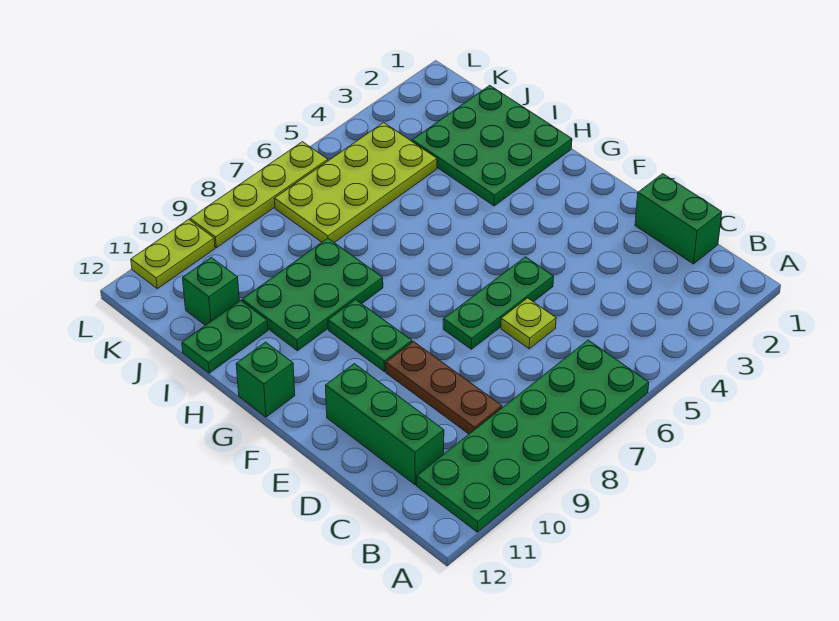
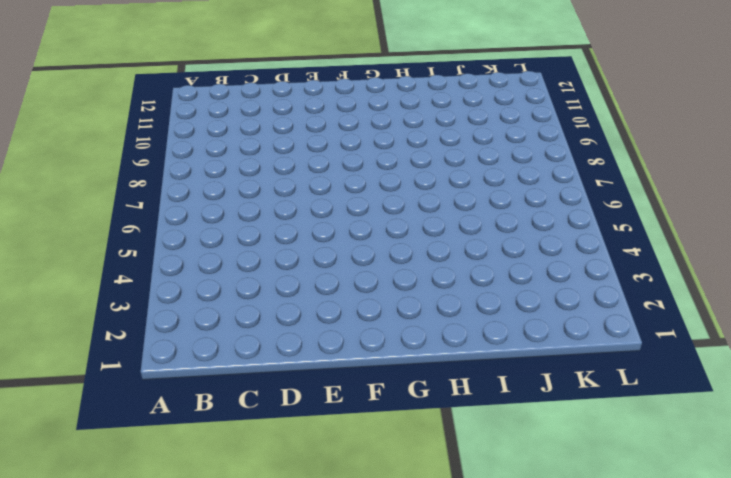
none -> green 2x6 plate [417,340,649,532]
none -> green 1x2 brick [635,174,722,264]
none -> brown 1x3 plate [386,342,502,434]

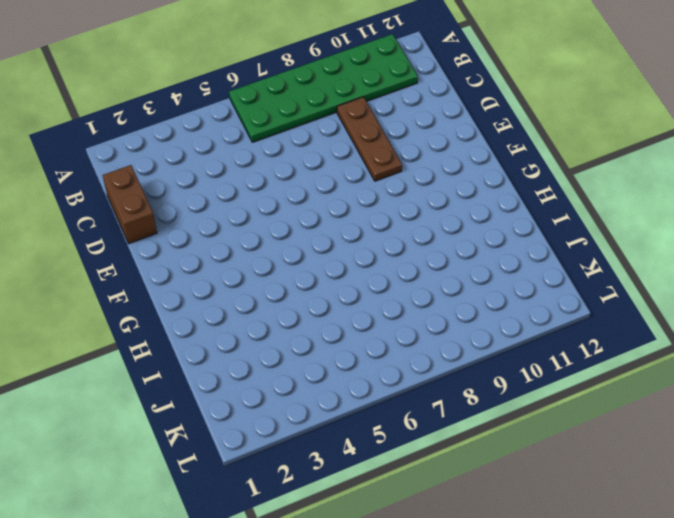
brown 1x2 brick [103,165,157,244] -> green 1x2 brick [635,174,722,264]
none -> green 1x3 brick [325,364,444,485]
none -> lime 1x1 plate [501,298,556,349]
none -> green 1x3 plate [443,257,554,349]

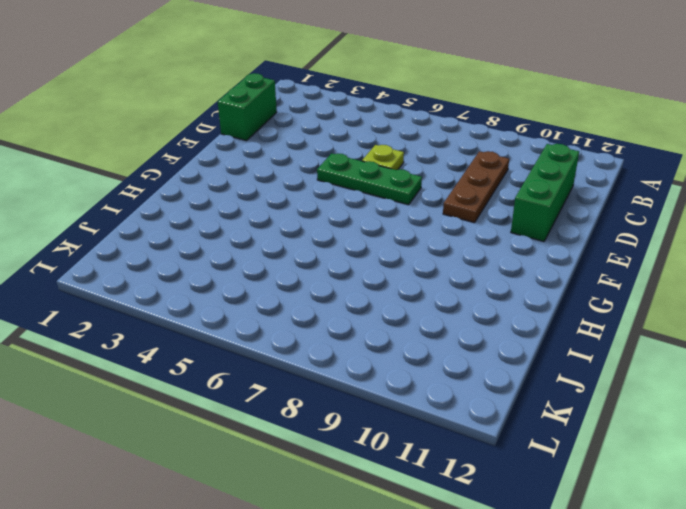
none -> green 2x6 plate [417,340,649,532]
none -> green 1x2 plate [328,300,412,372]
none -> green 1x1 brick [236,342,295,417]

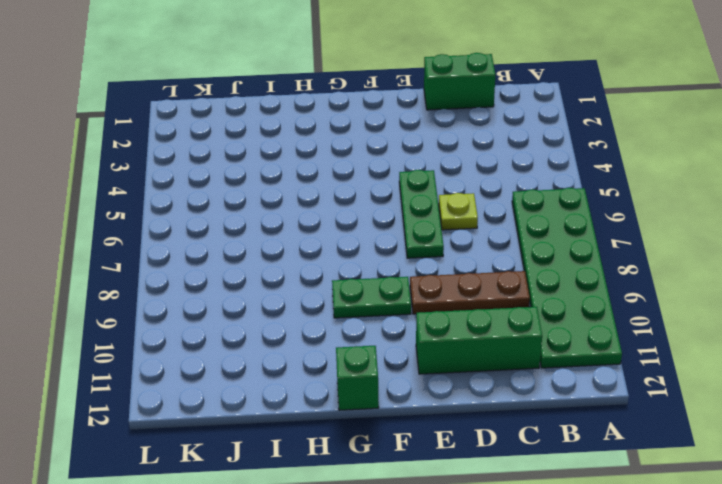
none -> green 3x3 plate [412,85,572,206]
none -> green 2x3 plate [242,238,383,351]
none -> green 1x2 plate [182,300,268,373]

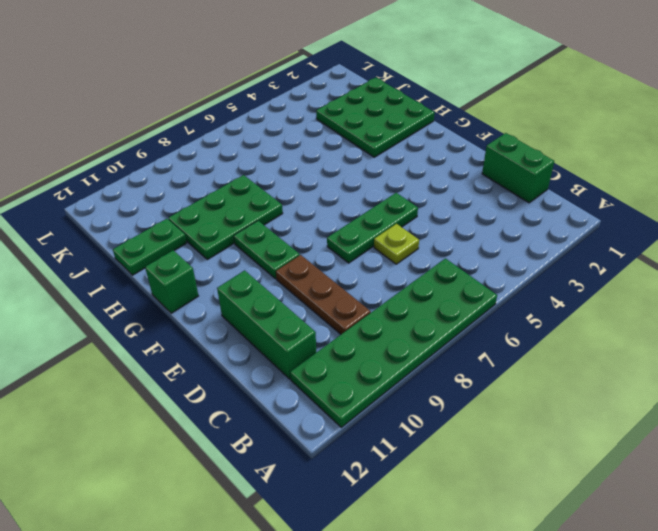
none -> lime 2x4 plate [275,123,437,242]
none -> green 1x1 brick [183,257,239,325]
none -> lime 1x4 plate [190,142,328,248]

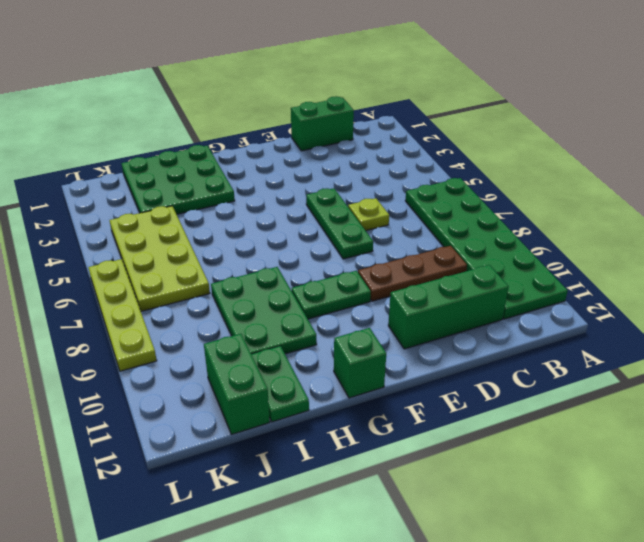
green 1x2 brick [204,334,270,434] -> green 1x1 brick [183,257,239,325]
none -> lime 1x2 plate [131,219,215,289]

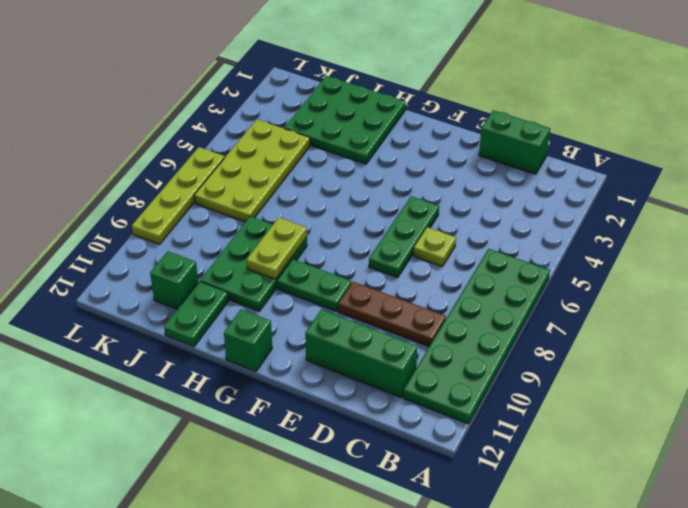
lime 1x2 plate [247,217,307,279] -> lime 1x2 plate moved to [131,219,215,289]

